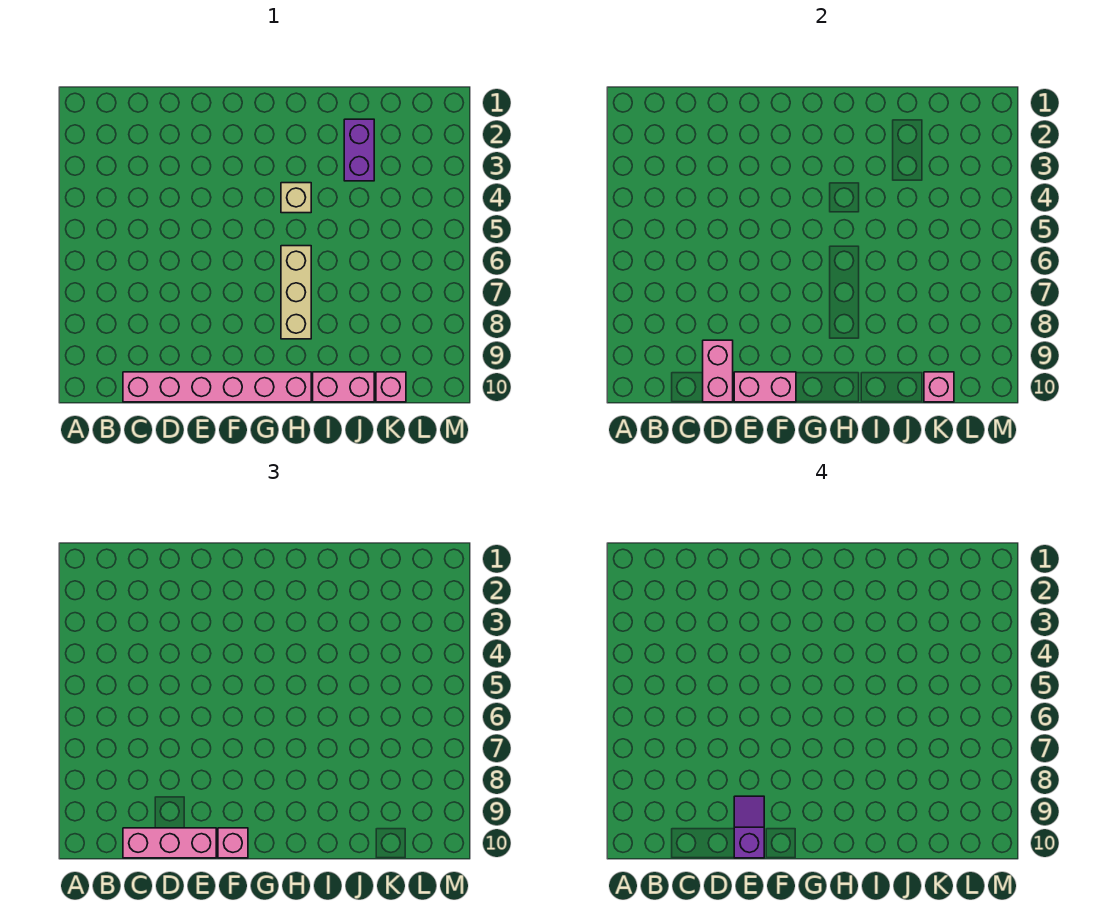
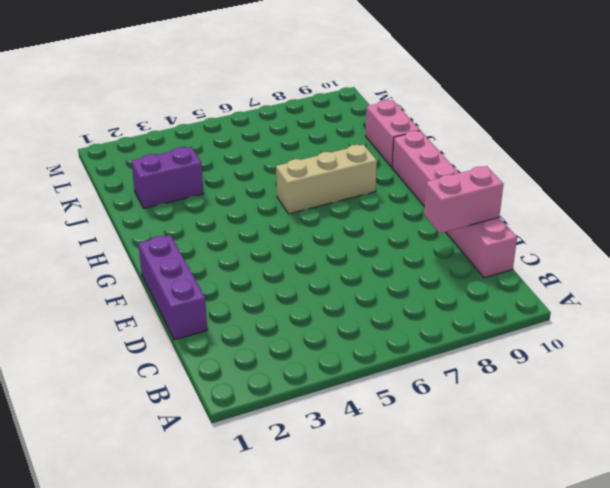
purple 1x3 brick [138,235,207,340] -> none
none -> tan 1x1 brick [281,183,311,213]
none -> pink 1x1 brick [376,372,406,402]
none -> pink 1x2 brick [734,372,796,402]

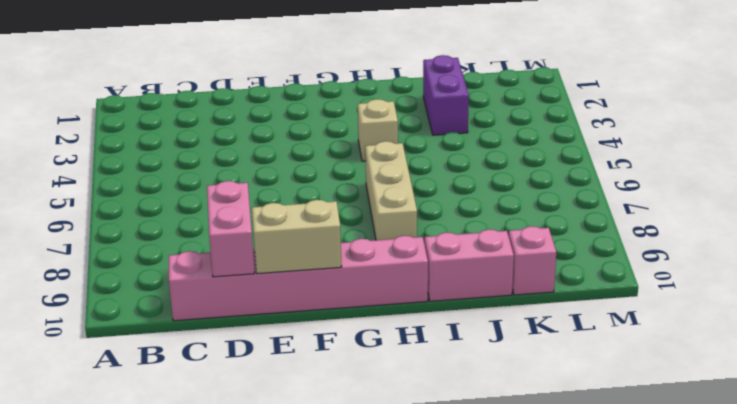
tan 1x2 brick [252,200,342,274] -> pink 1x2 brick [734,372,796,402]
none -> pink 1x1 brick [924,372,954,402]
none -> pink 1x3 brick [123,828,216,858]
none -> pink 1x1 brick [218,828,248,858]

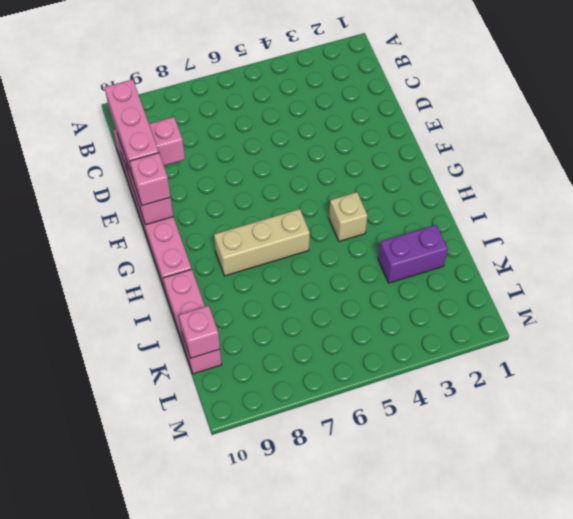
none -> purple 1x2 slope [734,796,764,858]

